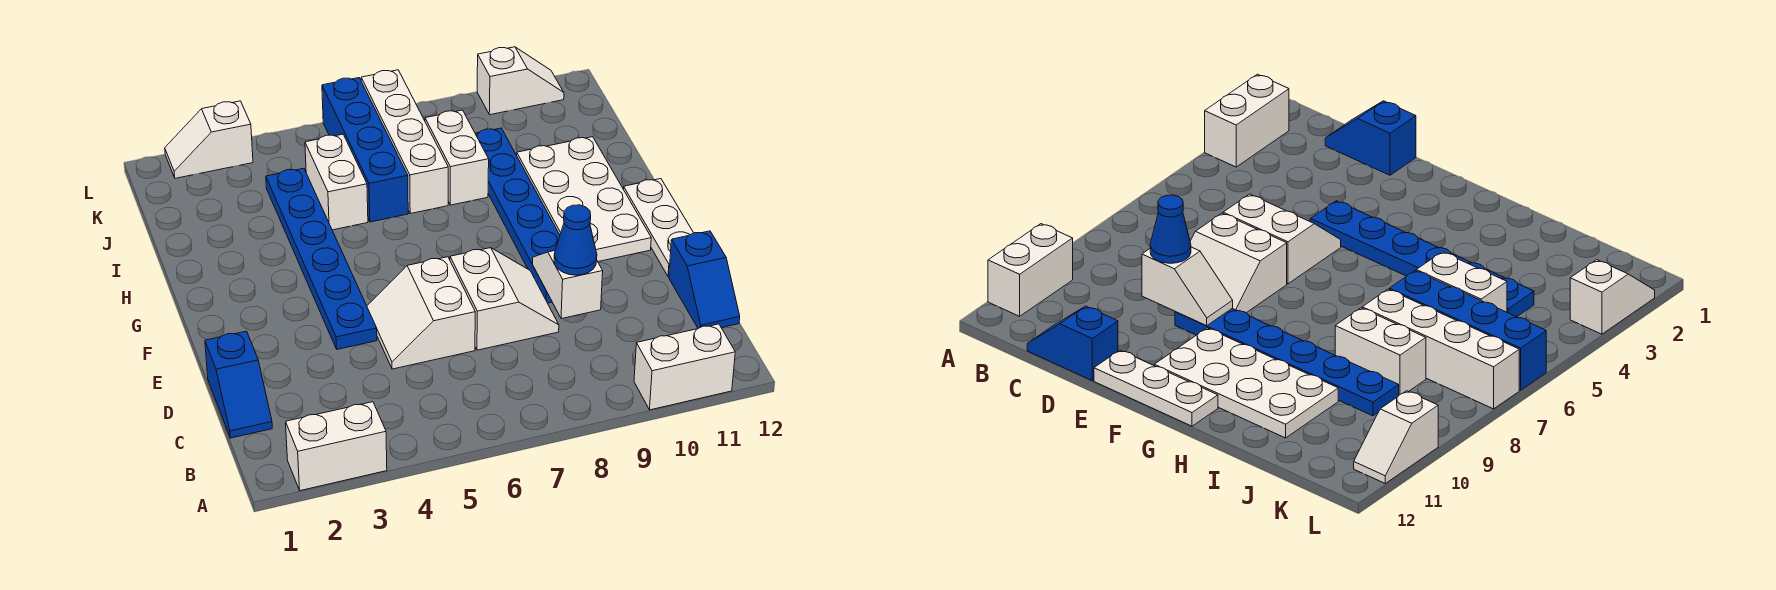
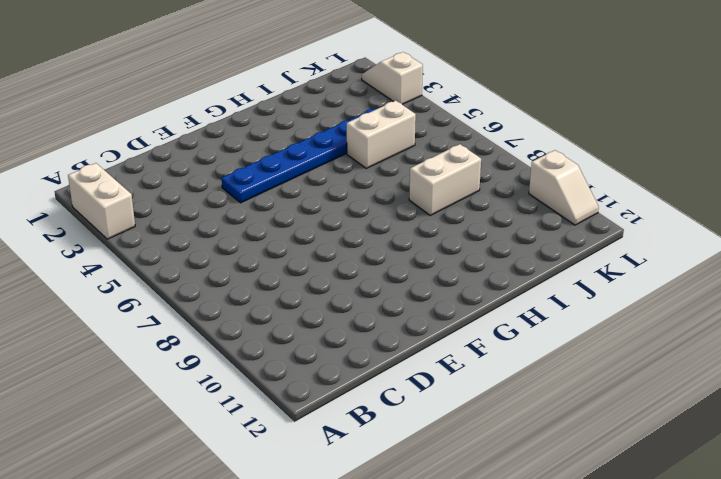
none -> white 1x2 brick [634,324,735,410]
none -> blue 1x2 slope [205,331,272,438]
none -> blue 1x2 slope [669,231,740,328]

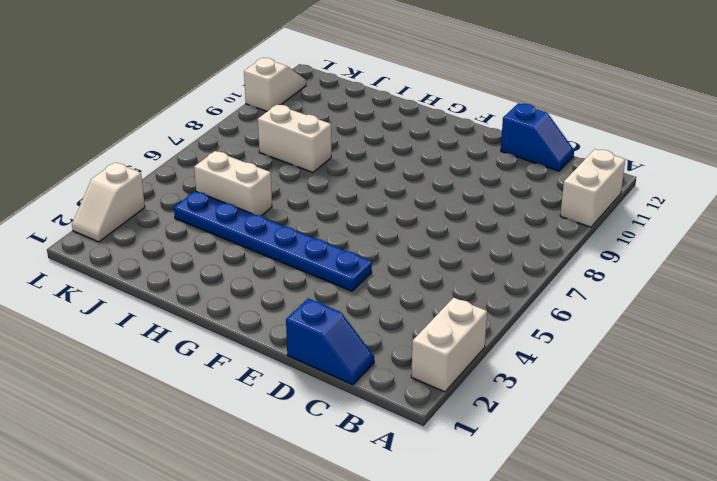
none -> white 2x2 slope [367,257,475,369]
none -> white 2x2 slope [450,248,559,350]
none -> blue 1x6 plate [475,128,560,303]

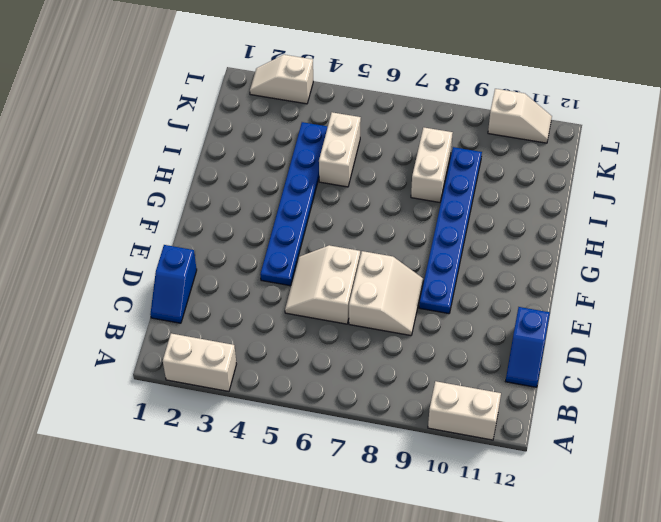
none -> white 1x3 plate [624,179,693,277]
none -> white 2x4 plate [517,137,651,262]
none -> blue 1x4 brick [322,78,408,222]

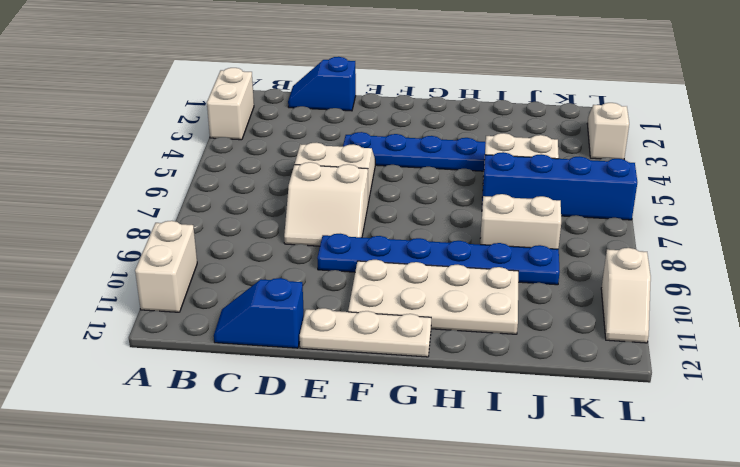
none -> white 1x4 brick [361,70,448,214]
none -> white 1x2 slope [533,251,603,319]
none -> blue 1x1 cone [554,205,597,275]

